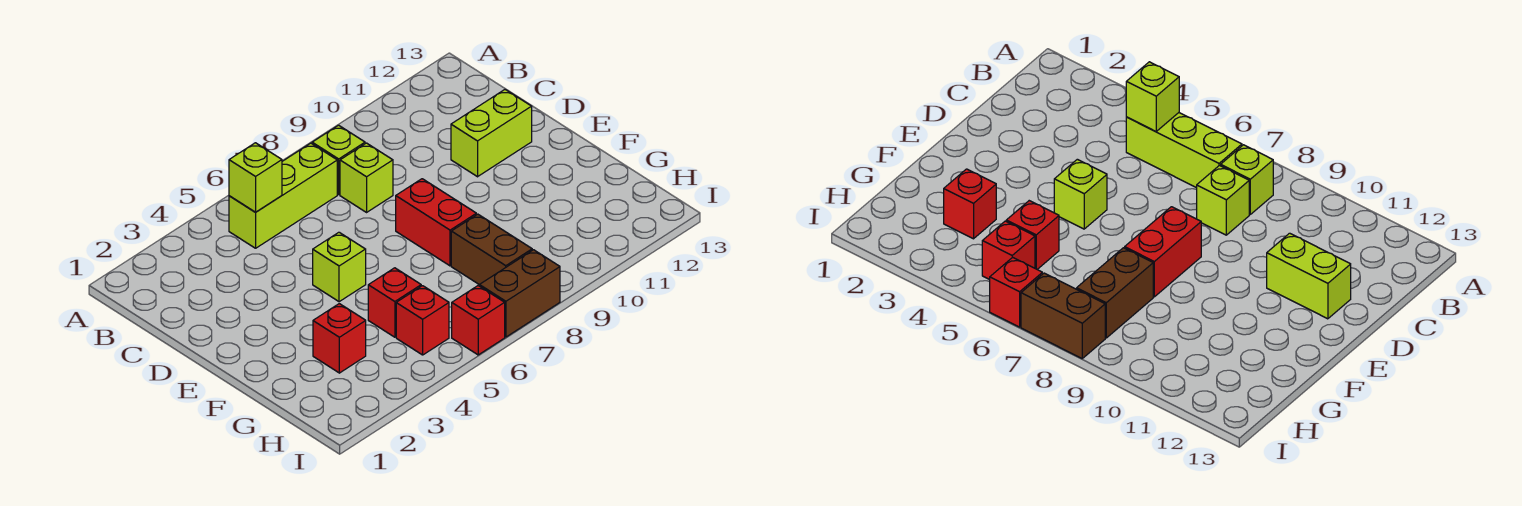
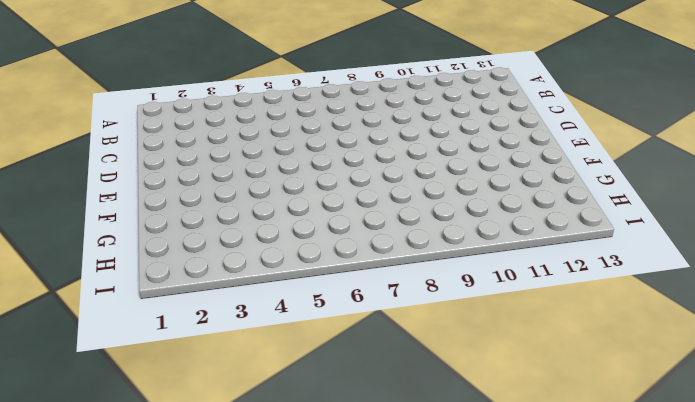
none -> lime 1x3 brick [229,143,337,248]
none -> lime 1x1 brick [312,125,365,195]
none -> lime 1x1 brick [340,143,393,212]

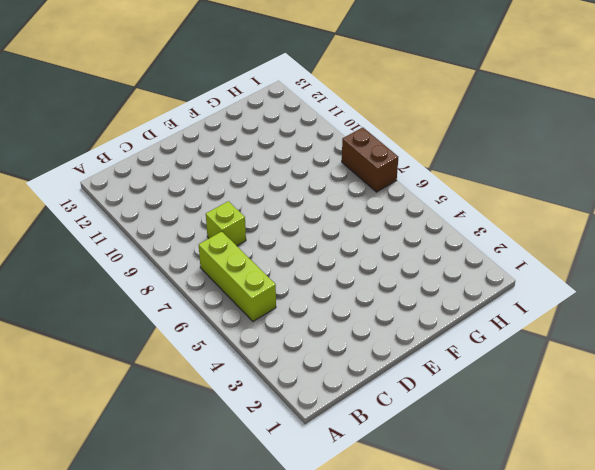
none -> lime 1x1 brick [312,125,365,195]
none -> lime 1x2 brick [451,90,532,177]
none -> lime 1x1 brick [313,232,366,302]

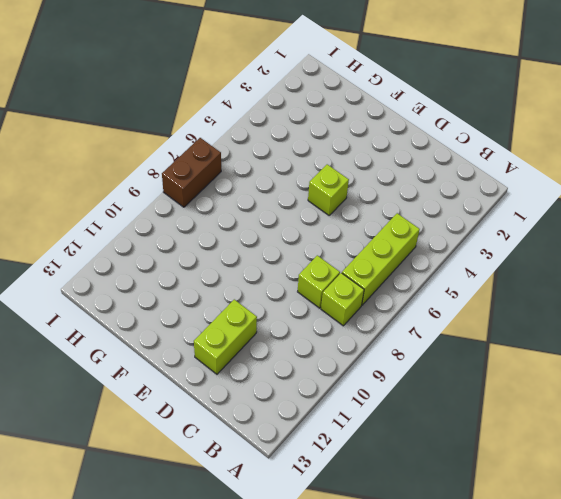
none -> red 1x2 brick [396,179,476,266]
none -> red 1x1 brick [313,304,366,373]
none -> red 1x1 brick [368,268,421,337]

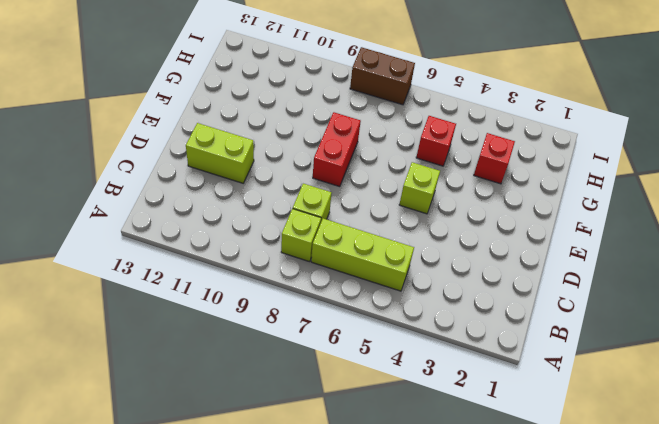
none -> brown 1x2 brick [451,214,532,285]
none -> red 1x1 brick [396,286,449,355]
none -> red 1x1 brick [452,286,505,355]

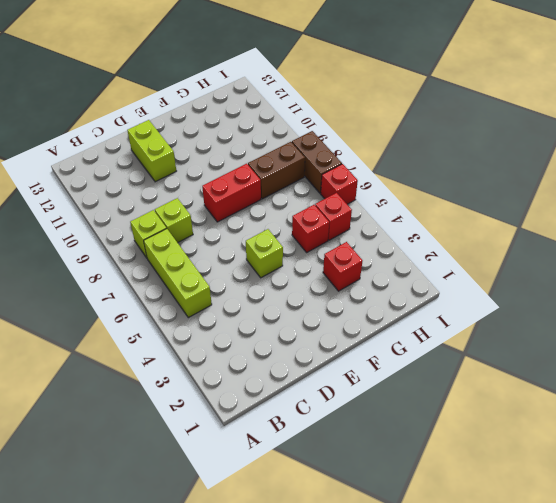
none -> lime 1x1 brick [229,143,282,212]

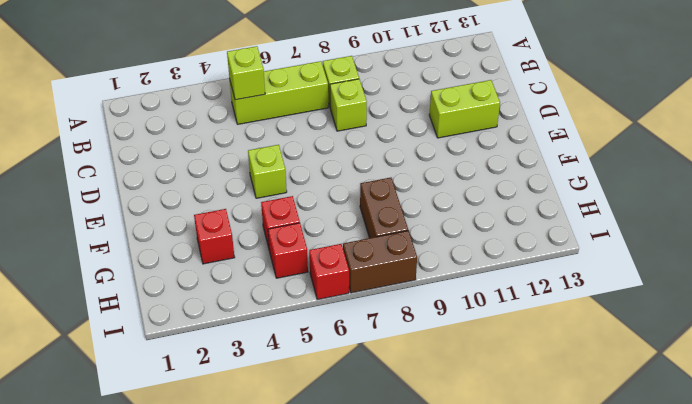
none -> red 1x2 brick [396,179,476,266]

